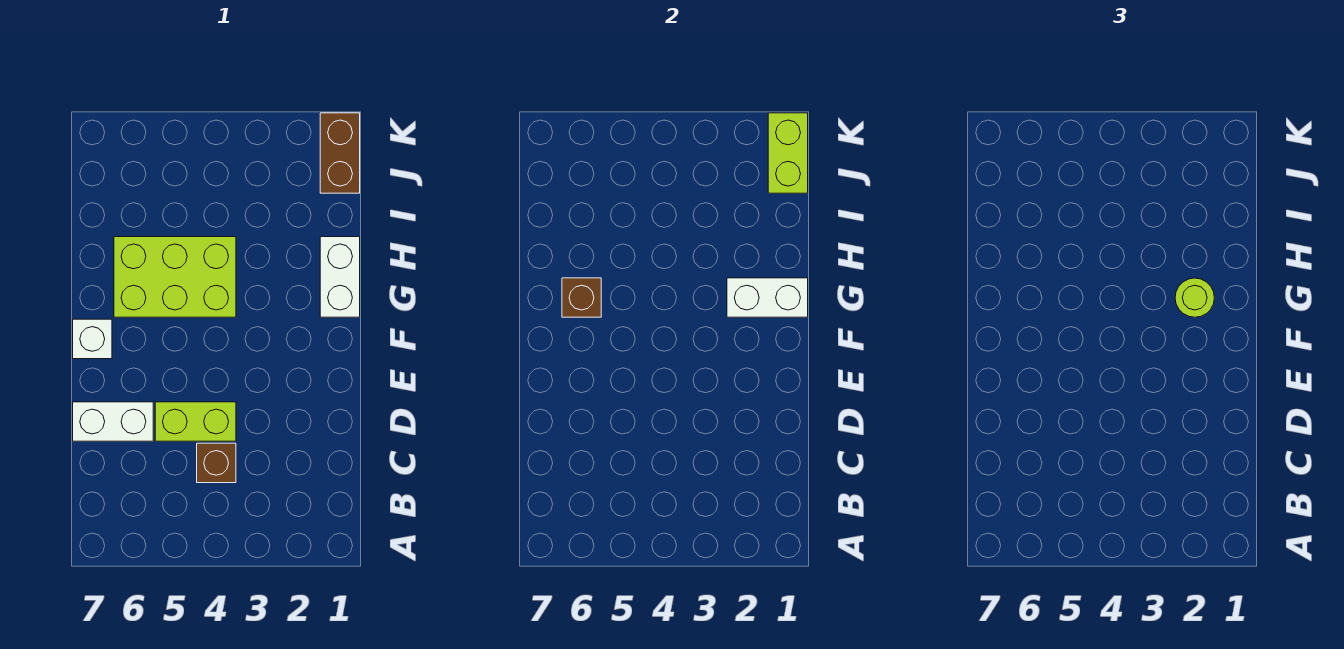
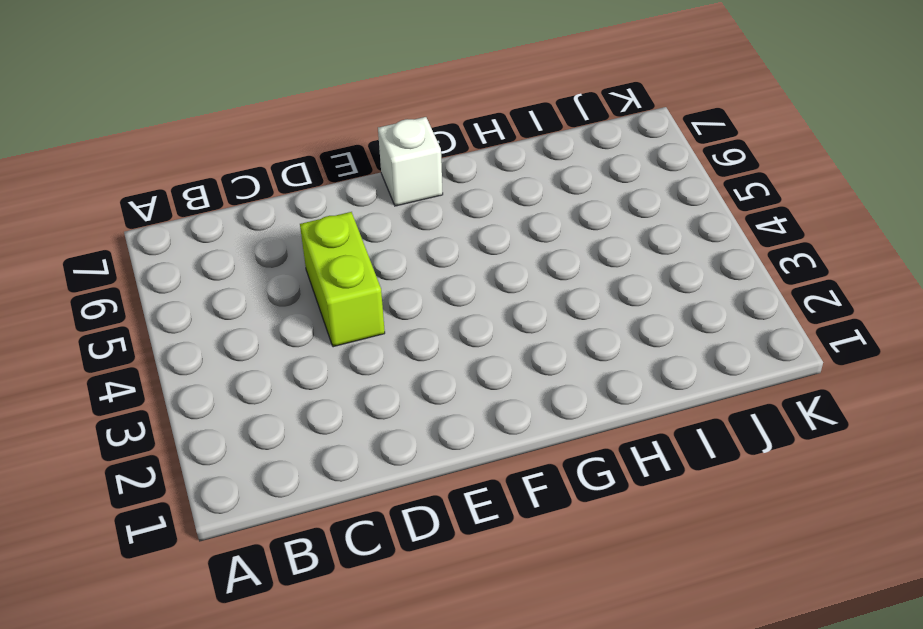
none -> brown 1x1 brick [197,443,236,483]
none -> white 1x2 brick [73,402,153,441]

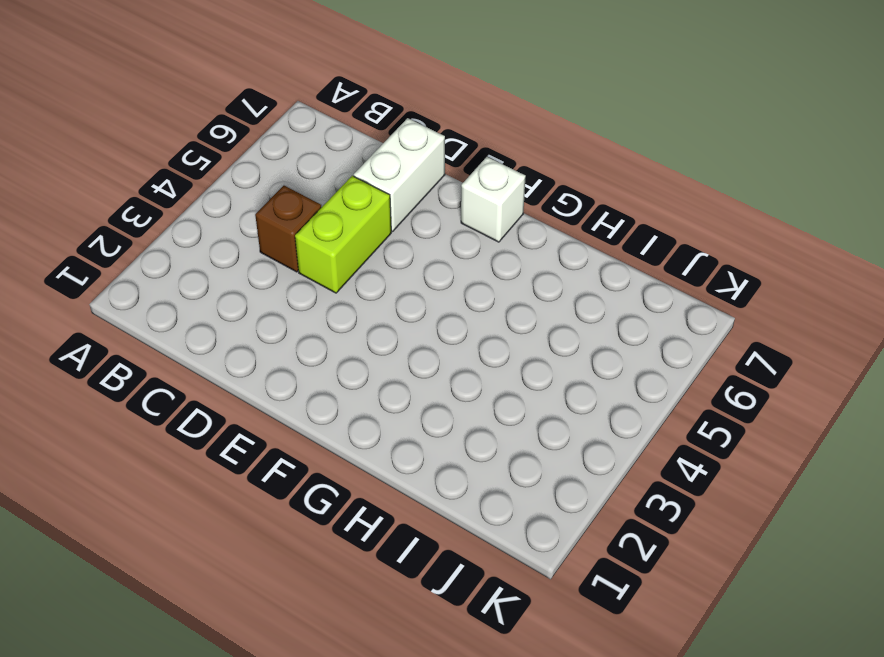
none -> white 1x2 brick [320,237,360,317]
none -> lime 2x3 brick [114,237,236,317]

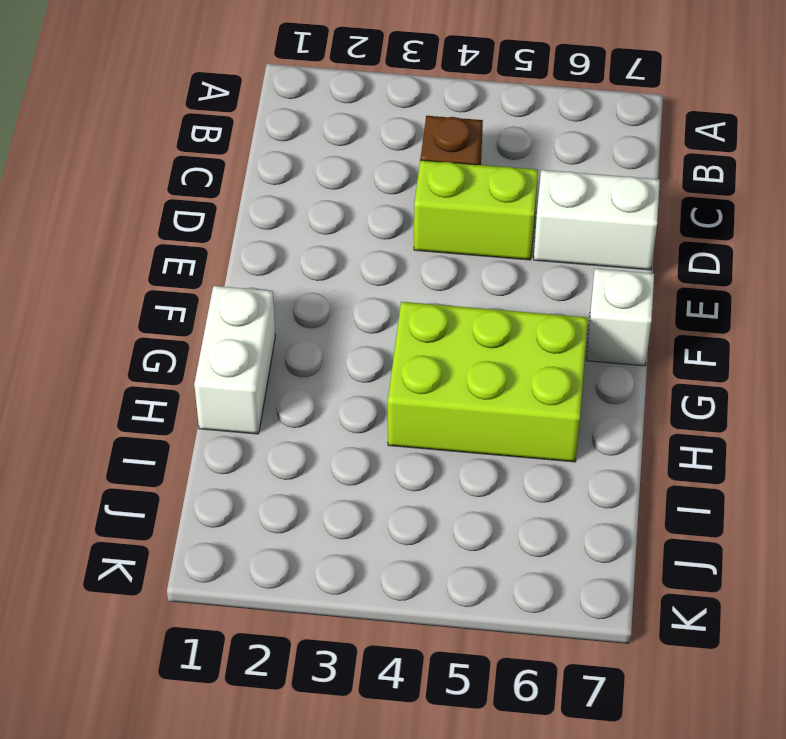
none -> brown 1x2 brick [320,113,360,193]
none -> white 1x2 brick [727,278,808,317]

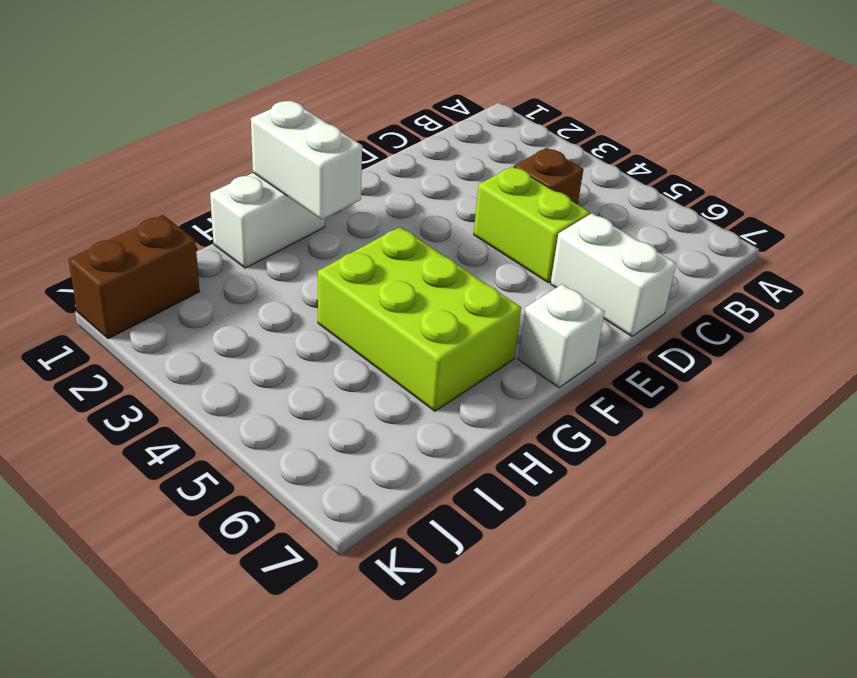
none -> brown 1x1 brick [562,278,601,317]
none -> lime 1x2 brick [768,113,808,193]

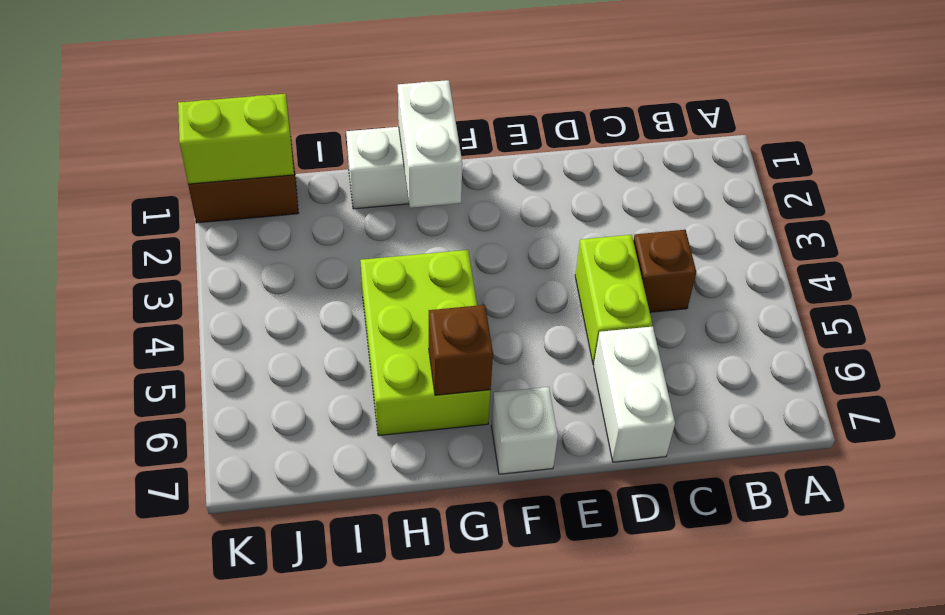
none -> lime 1x1 round brick [1175,278,1214,317]

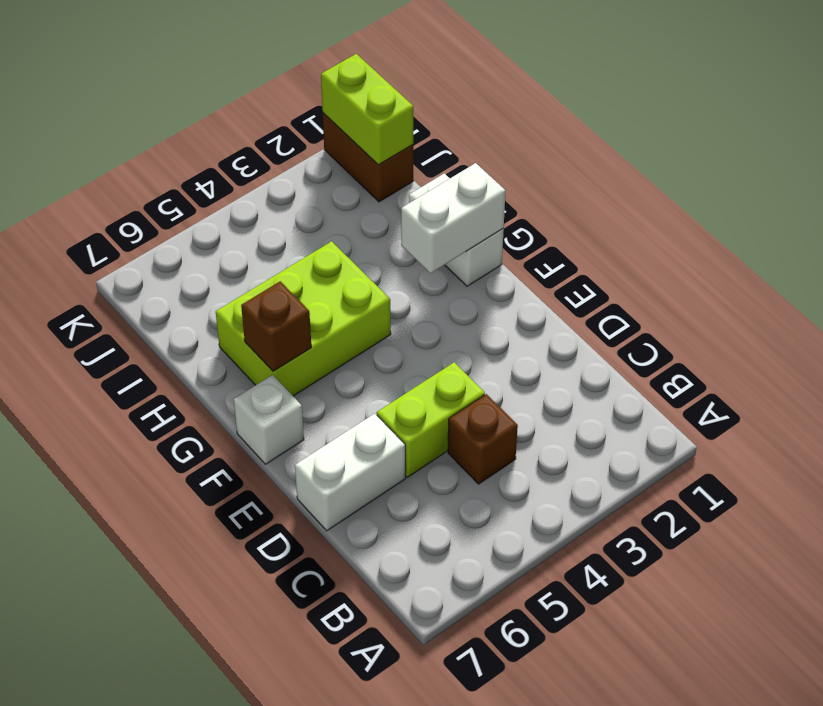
none -> lime 1x1 round brick [1175,278,1214,317]

